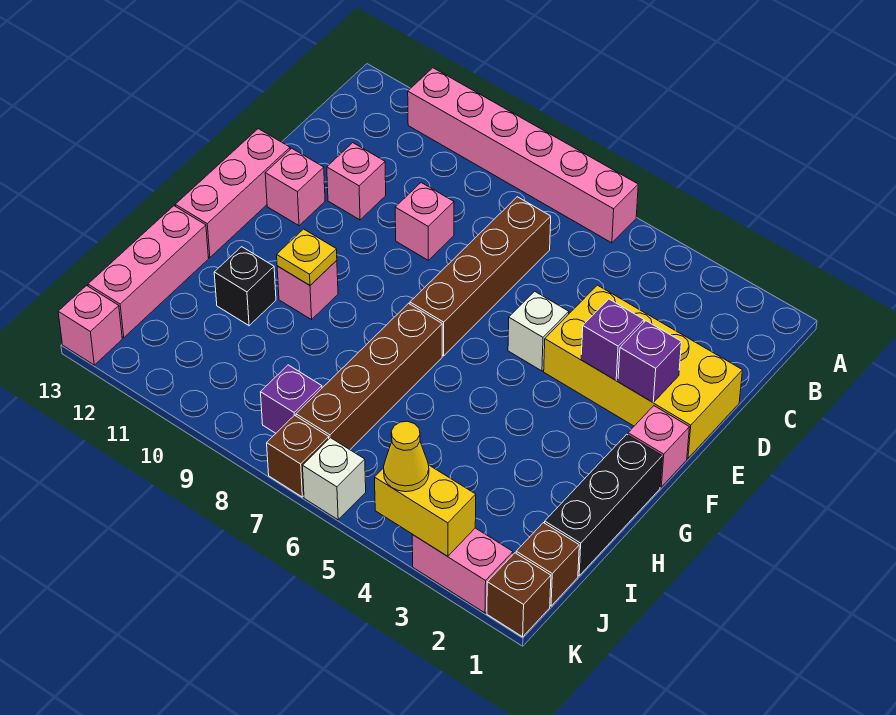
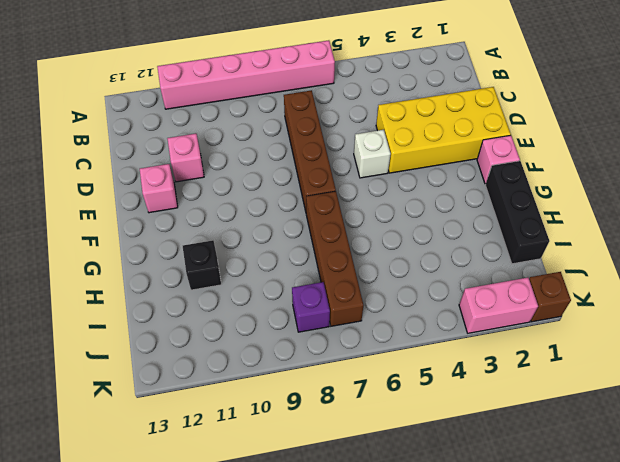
none -> pink 1x1 brick [395,183,454,260]
none -> pink 1x3 brick [175,129,290,258]
none -> pink 1x1 brick [277,260,338,320]

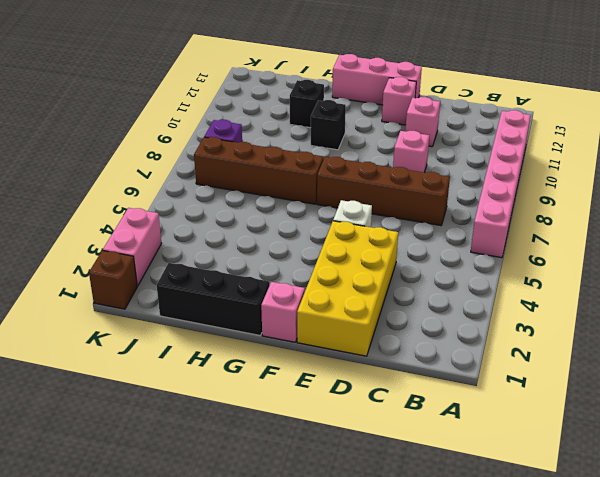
black 1x1 brick [311,100,346,150] -> pink 1x1 brick [277,260,338,320]
none -> pink 1x3 brick [88,206,209,338]
none -> brown 1x1 brick [516,523,579,606]
none -> white 1x1 brick [303,438,366,520]

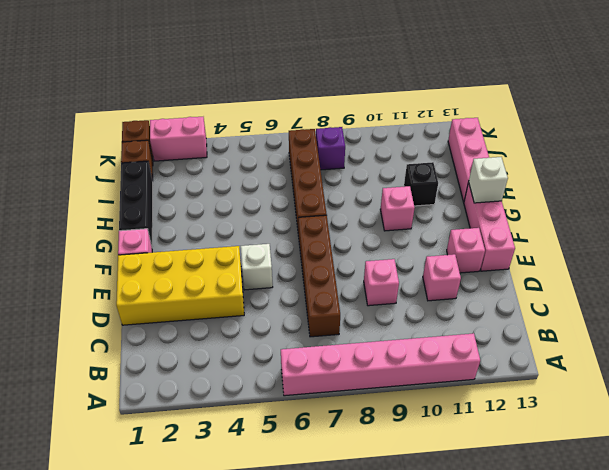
white 1x1 brick [469,157,508,203] -> white 1x1 brick moved to [303,438,366,520]
none -> brown 1x1 brick [267,415,329,497]
none -> pink 1x1 brick [58,286,122,365]
none -> purple 1x1 brick [618,321,681,402]

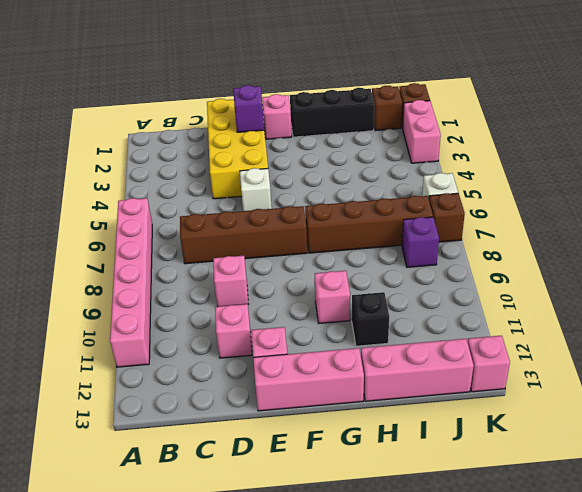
none -> purple 1x1 brick [581,299,644,380]
none -> yellow 1x1 plate [277,229,337,285]
none -> yellow 1x2 brick [374,465,476,556]

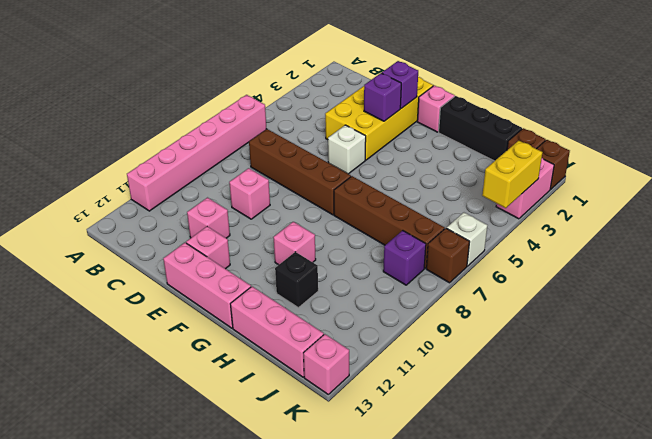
none -> yellow 1x1 plate [277,229,337,285]
none -> yellow 1x1 cone [384,421,429,492]

